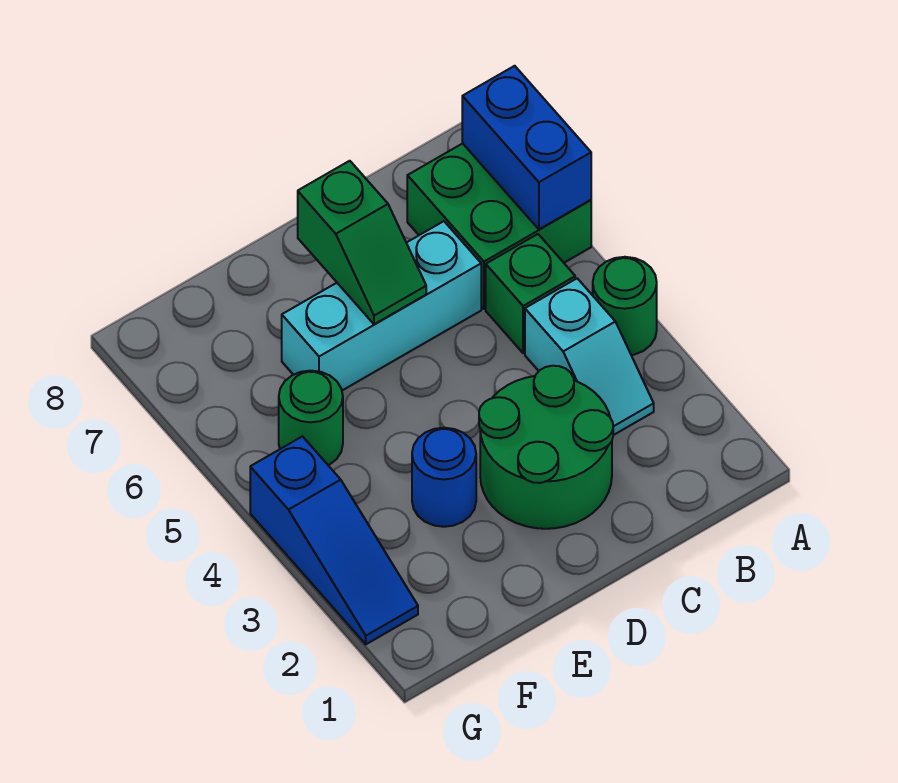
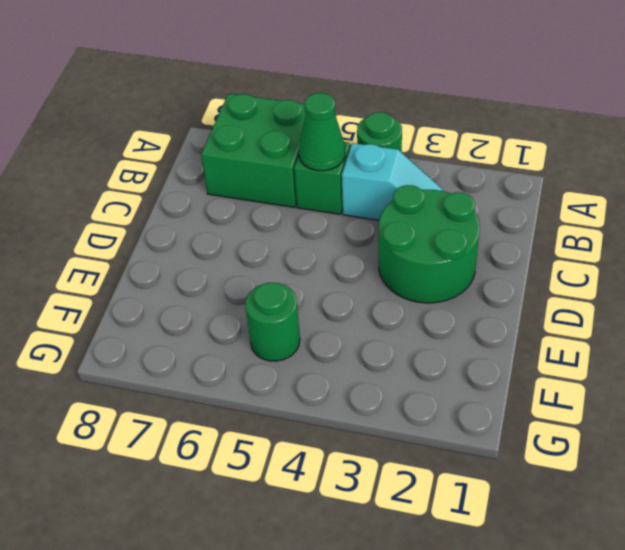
green 1x1 cone [299,93,345,171] -> none
none -> cyan 1x3 brick [282,221,481,390]
none -> blue 1x1 round brick [412,428,476,527]

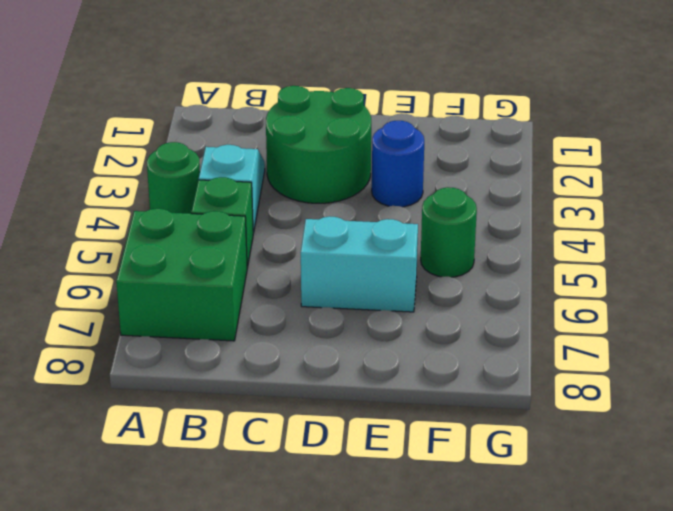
cyan 1x2 brick [301,216,418,312] -> cyan 1x3 brick [282,221,481,390]
none -> blue 1x3 slope [250,437,418,644]
none -> blue 1x2 brick [462,66,591,229]

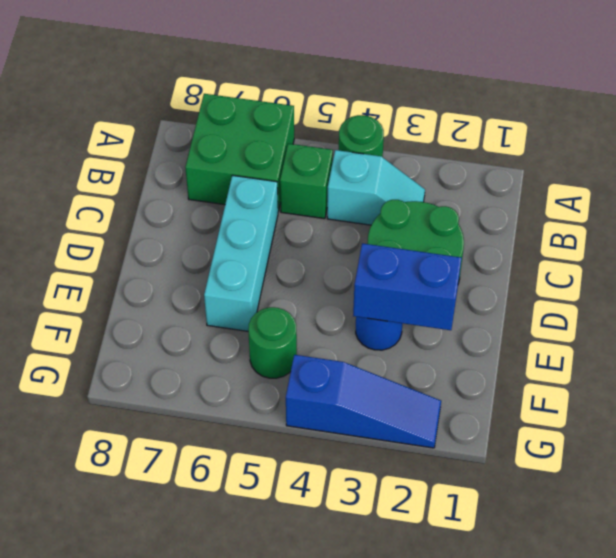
blue 1x2 brick [353,243,461,330] -> blue 1x2 brick moved to [462,66,591,229]
none -> green 1x2 slope [298,161,426,324]

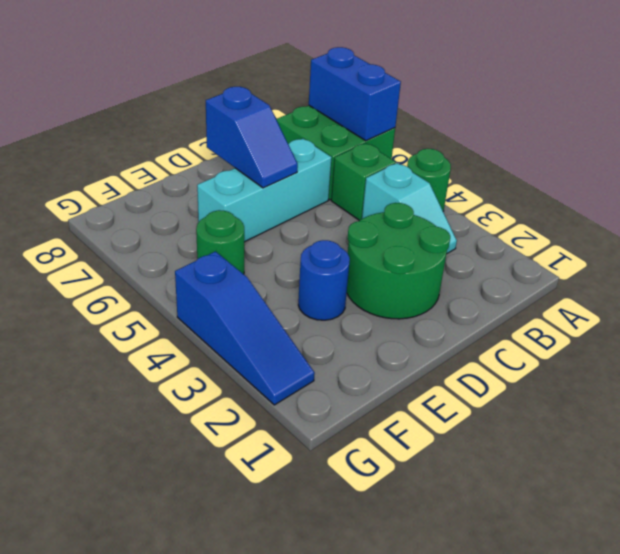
blue 1x2 slope [206,87,298,188] -> green 1x2 slope [298,161,426,324]

